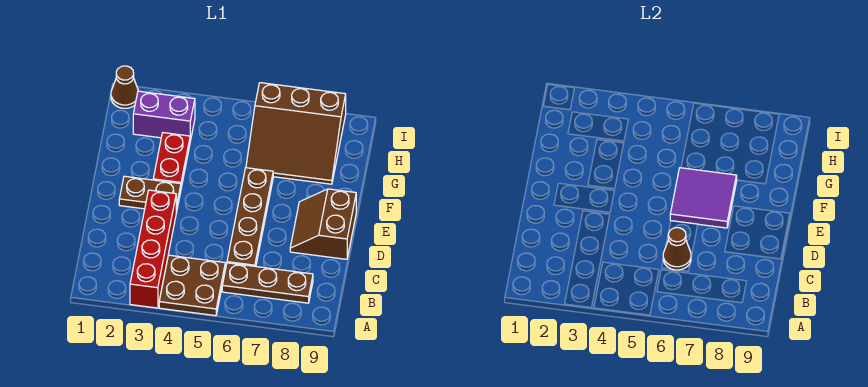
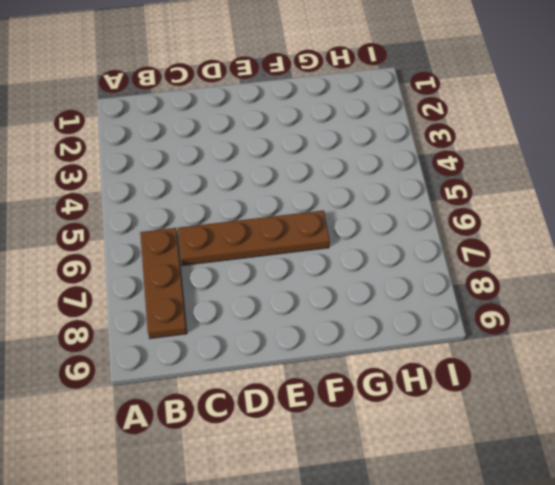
none -> red 1x4 brick [130,190,176,308]
none -> brown 2x2 plate [159,255,225,316]
none -> brown 2x2 slope [290,189,356,259]

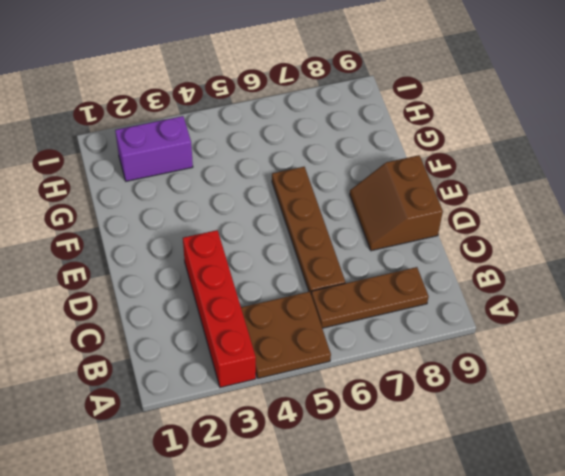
none -> brown 1x2 plate [119,176,181,213]
none -> red 1x2 plate [153,133,190,187]
none -> brown 3x3 slope [246,83,346,184]

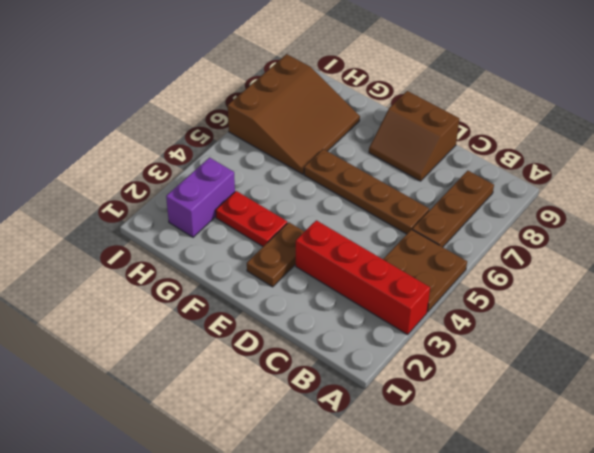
none -> brown 1x1 cone [111,66,138,108]
none -> brown 1x1 cone [663,228,691,270]
none -> purple 2x2 tile [670,168,737,228]

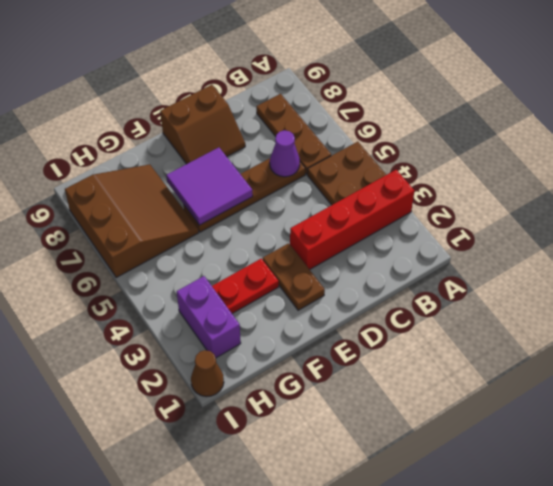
purple 1x1 cone [270,130,300,177] -> brown 1x1 cone [663,228,691,270]

